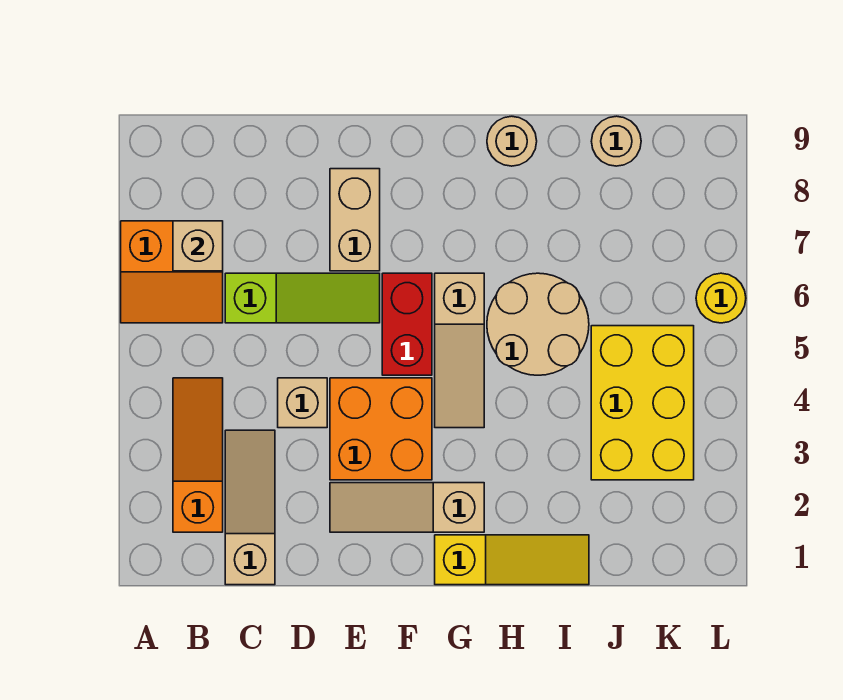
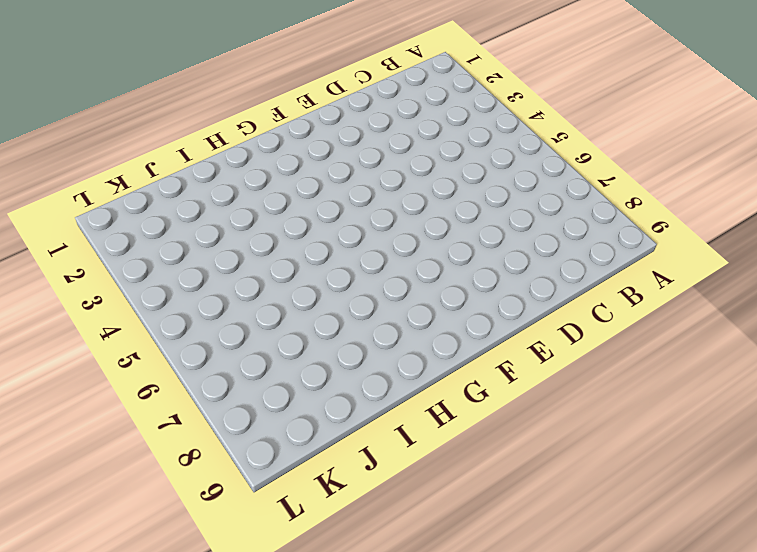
none -> orange 2x2 slope [121,221,223,323]
none -> orange 1x3 slope [173,378,223,532]
none -> tan 1x3 slope [225,430,275,585]

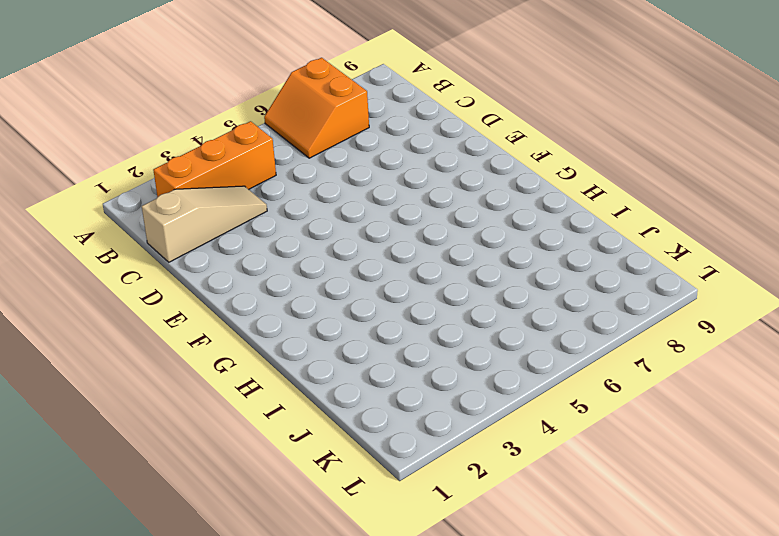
orange 1x3 brick [153,121,276,197] -> orange 1x3 slope [173,378,223,532]
none -> lime 1x3 slope [225,273,380,323]
none -> tan 1x1 brick [278,378,327,428]
none -> tan 1x3 slope [330,483,484,532]

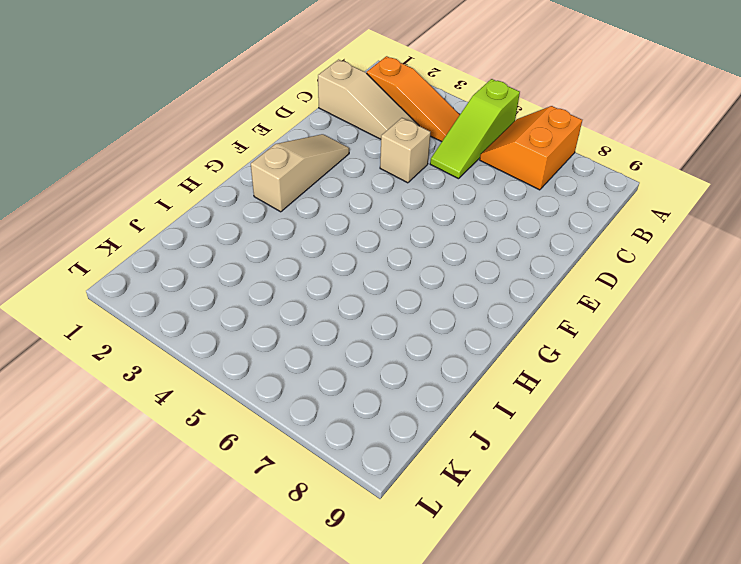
lime 1x3 slope [430,79,520,179] -> lime 1x3 slope moved to [225,273,380,323]
none -> orange 2x2 brick [330,378,432,480]
none -> tan 1x2 brick [330,169,380,271]
none -> red 1x2 brick [382,273,432,375]

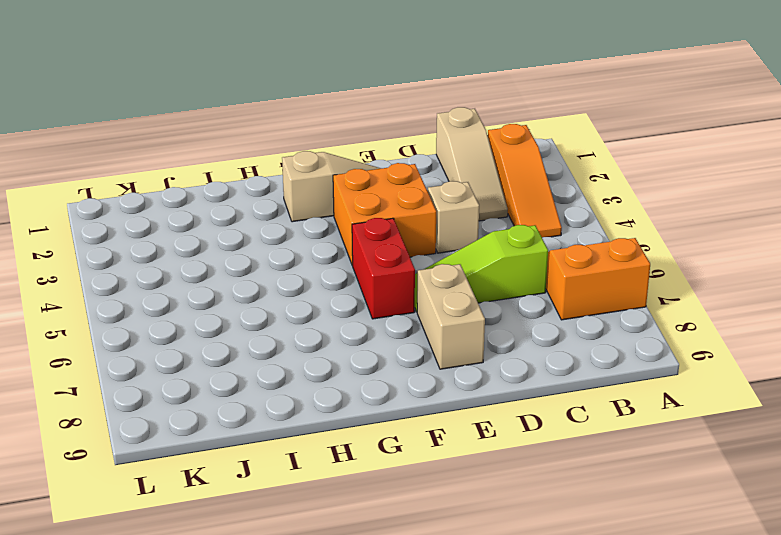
none -> yellow 1x3 slope [435,535,589,585]
none -> tan 1x3 slope [435,273,484,428]
none -> tan 2x2 round brick [487,273,589,375]

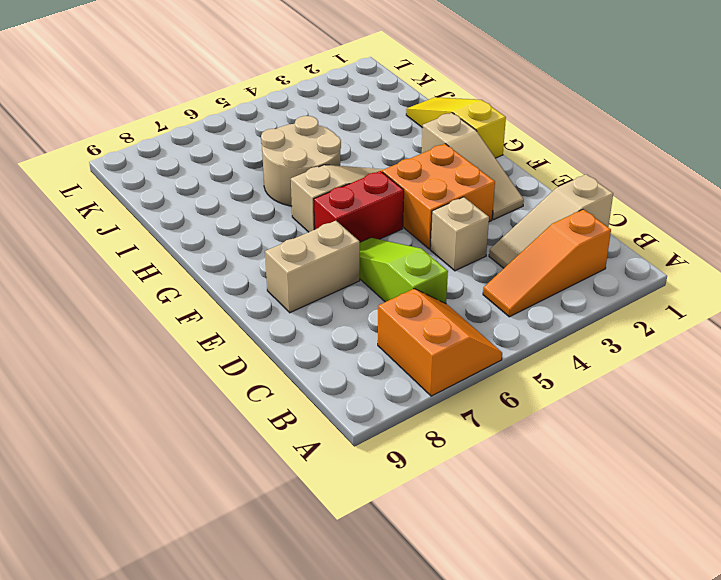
none -> tan 1x1 round brick [487,116,537,166]
none -> yellow 2x3 brick [591,326,694,480]
none -> tan 1x1 round brick [591,116,641,166]

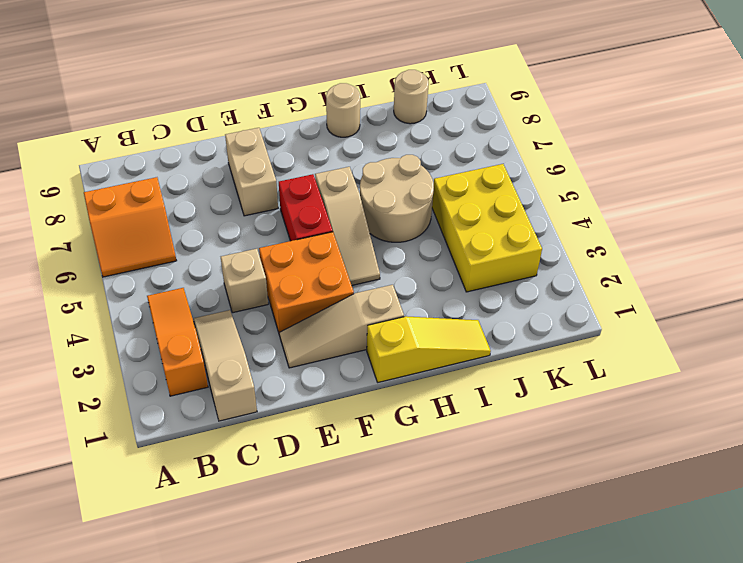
none -> lime 1x3 slope [225,273,380,323]
none -> yellow 1x1 round brick [696,273,746,323]
none -> tan 1x1 brick [173,221,223,271]

